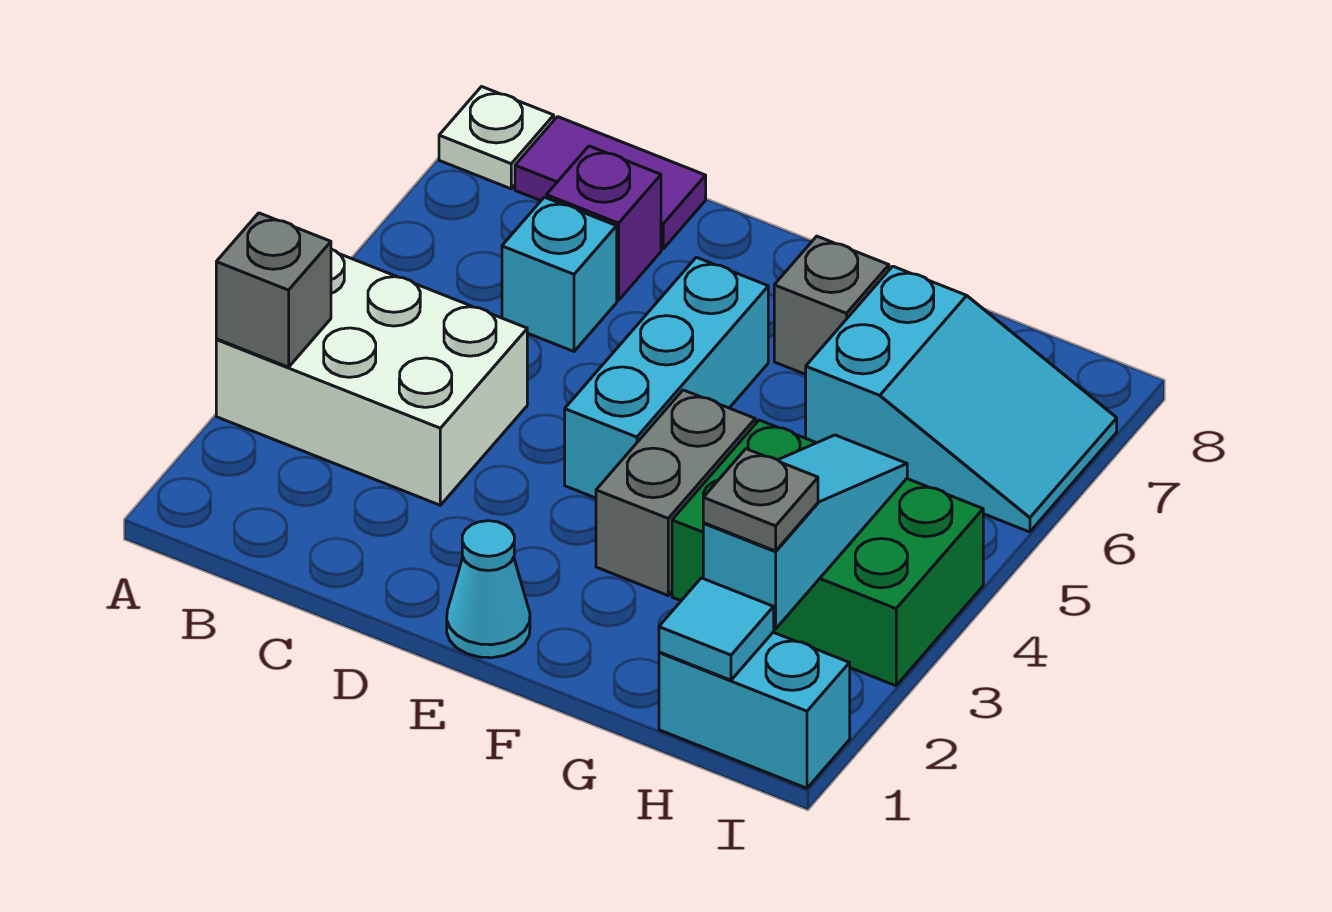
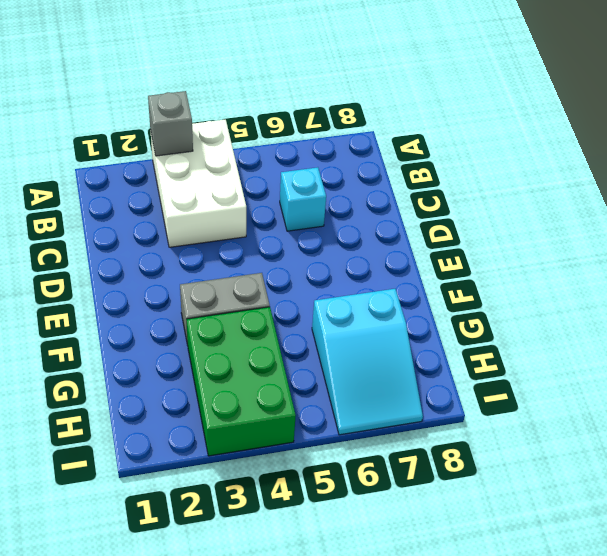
none -> white 1x1 plate [439,87,554,189]
none -> purple 1x2 tile [515,117,706,249]
none -> purple 1x1 brick [546,146,661,300]

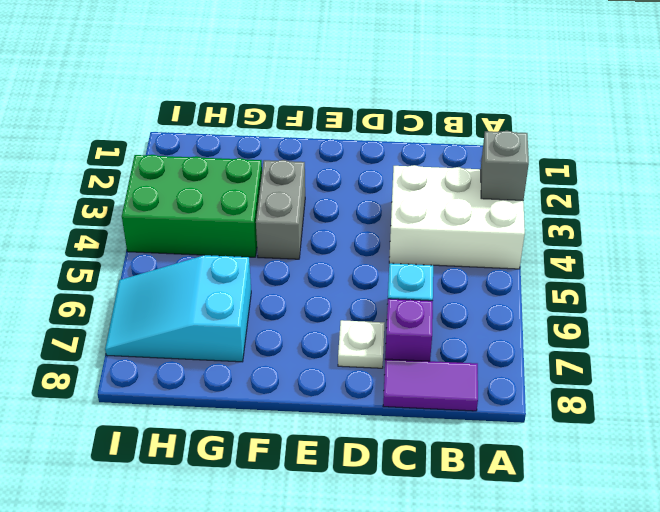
white 1x1 plate [338,320,384,368] -> white 1x1 plate moved to [439,87,554,189]
none -> cyan 1x1 cone [447,521,530,658]
none -> cyan 1x3 brick [565,257,768,498]
none -> grey 1x1 brick [774,236,889,374]

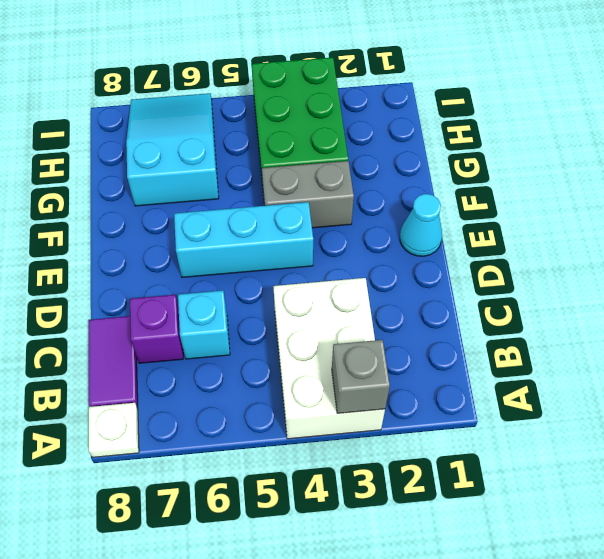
none -> grey 1x1 brick [774,236,889,374]
none -> cyan 1x2 brick [659,632,850,788]
none -> cyan 1x1 tile [659,578,774,680]

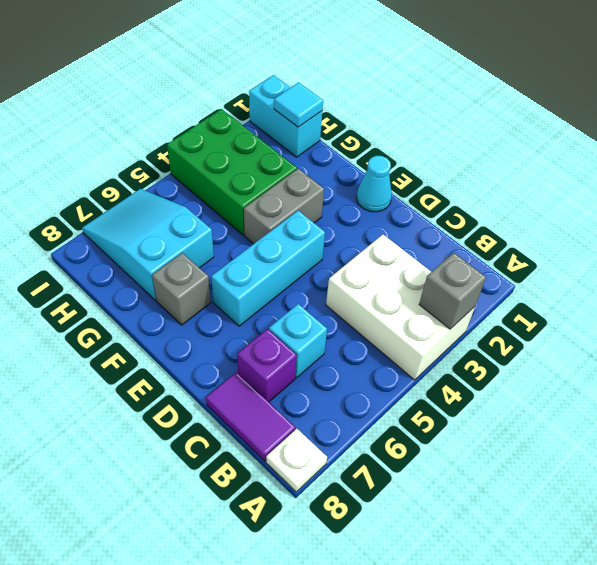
none -> cyan 1x3 slope [703,435,907,629]
none -> grey 1x1 plate [703,449,818,551]

